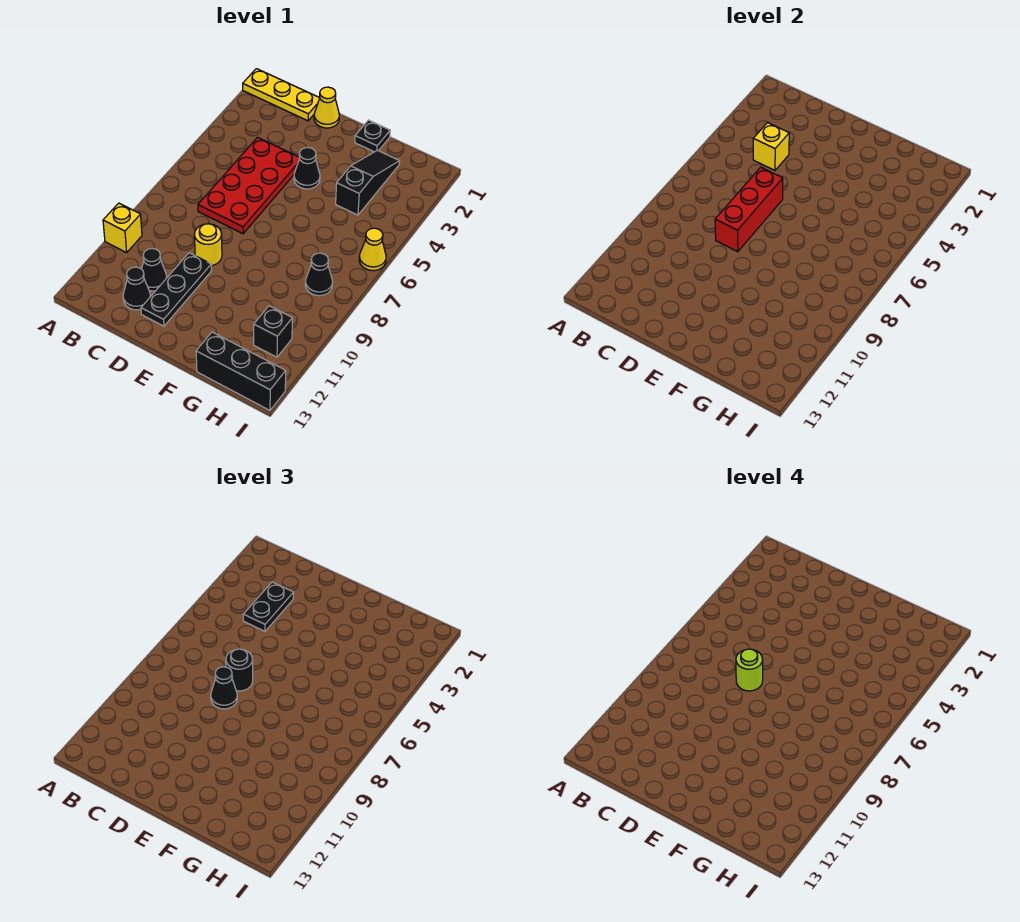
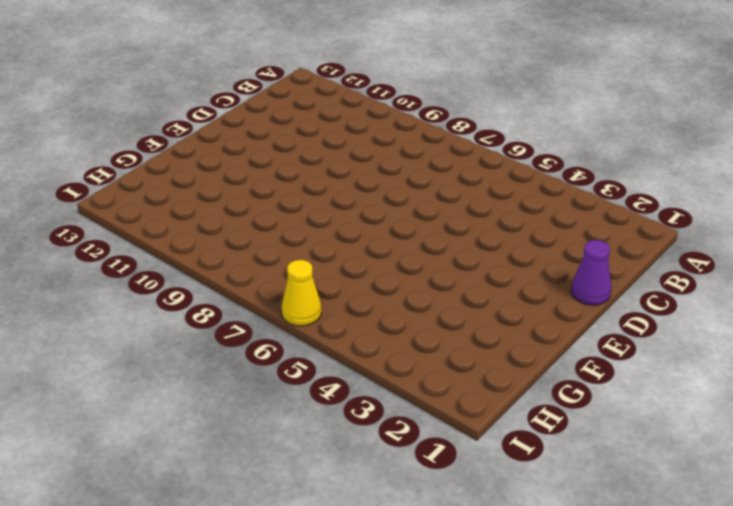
purple 1x1 cone [571,240,611,305] -> yellow 1x1 cone [314,87,339,128]
none -> yellow 1x3 plate [243,69,320,121]
none -> yellow 1x1 brick [103,203,142,253]
none -> red 2x4 plate [198,137,300,234]

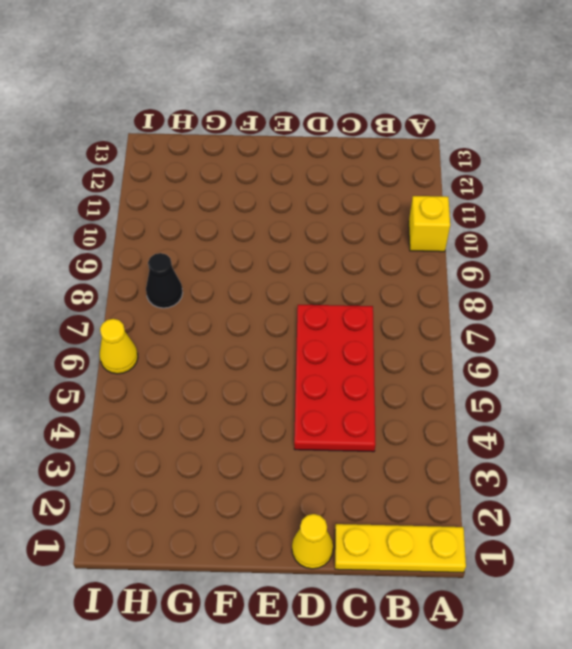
none -> black 1x1 cone [142,249,167,291]
none -> black 1x1 cone [123,267,151,310]
none -> yellow 1x1 round brick [194,224,222,266]

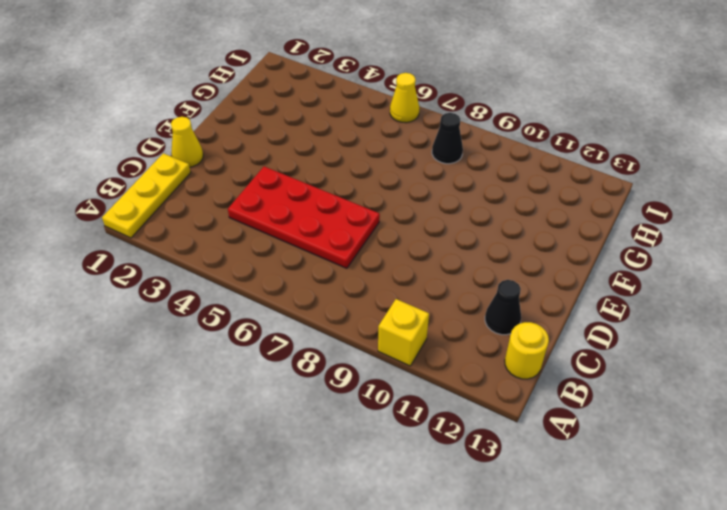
yellow 1x1 round brick [505,322,549,379] -> yellow 1x1 round brick moved to [194,224,222,266]
none -> black 1x1 cone [142,249,167,291]
none -> black 1x3 plate [141,253,212,326]
none -> black 1x1 cone [294,148,320,189]

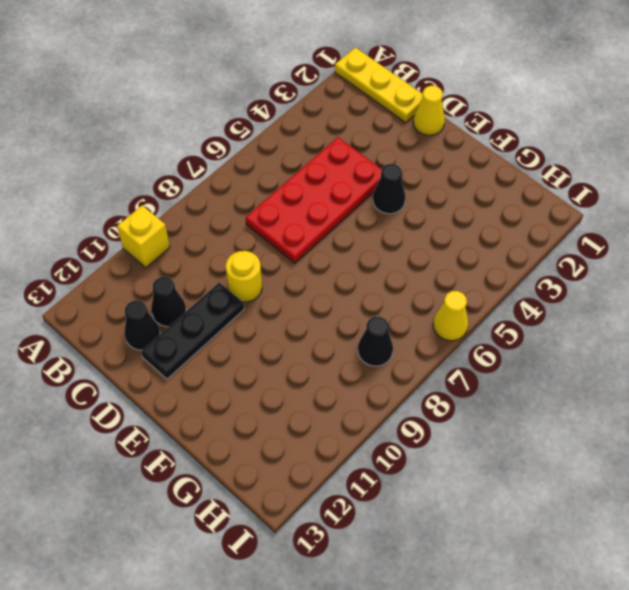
none -> black 1x1 plate [355,120,390,152]
none -> black 1x3 slope [336,150,400,215]
none -> black 1x3 brick [196,332,286,410]

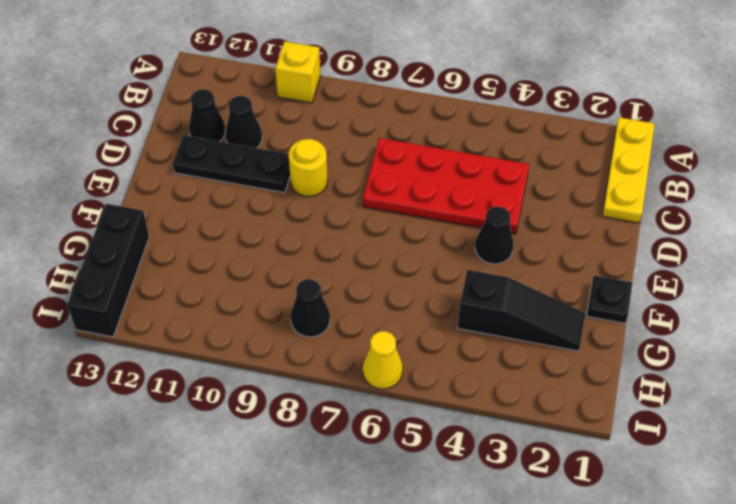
none -> yellow 1x1 cone [314,87,339,128]
none -> black 1x1 brick [254,306,292,357]
none -> yellow 1x1 brick [753,123,789,170]

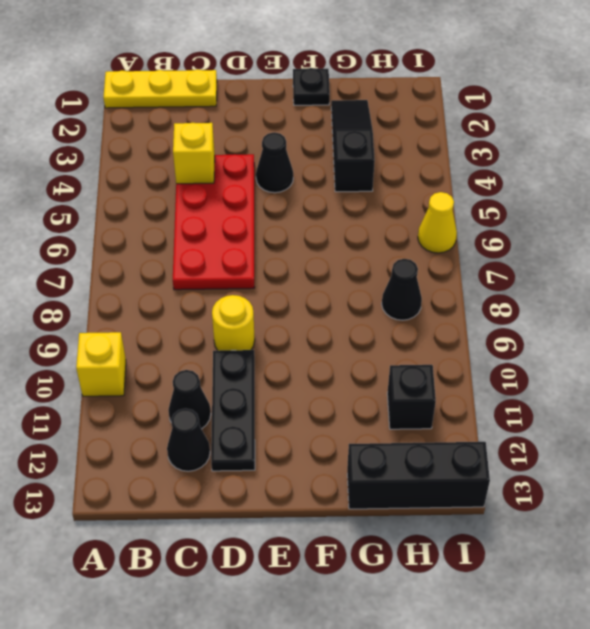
none -> yellow 1x1 cone [314,87,339,128]
none -> red 1x3 brick [715,167,783,252]
none -> black 1x2 plate [243,582,294,631]

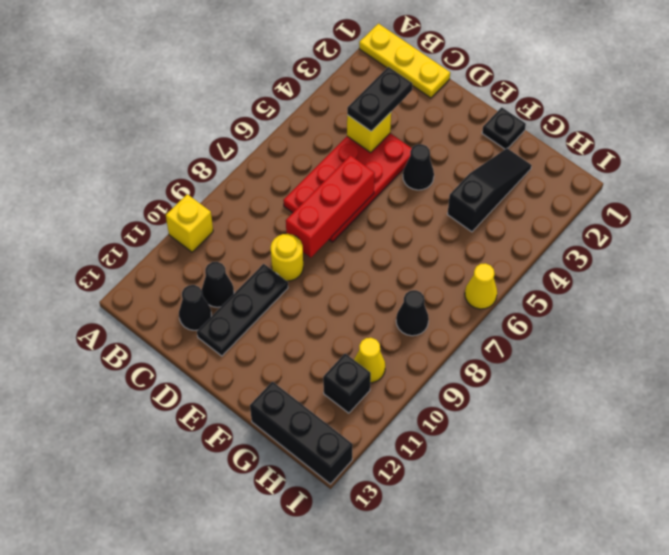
yellow 1x1 cone [354,338,385,383] -> yellow 1x1 cone moved to [314,87,339,128]
none -> black 1x1 round brick [226,649,253,691]
none -> black 1x1 cone [211,667,237,709]
none -> lime 1x1 round brick [736,649,763,691]

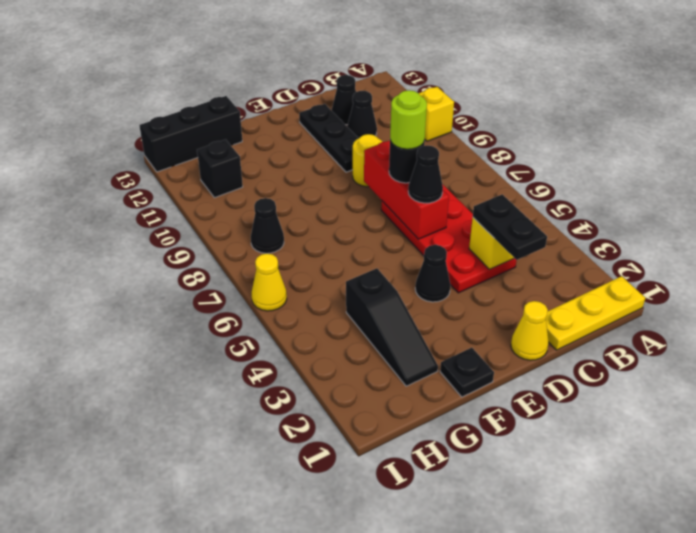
black 1x1 cone [408,145,443,203] -> black 1x1 cone moved to [211,667,237,709]

